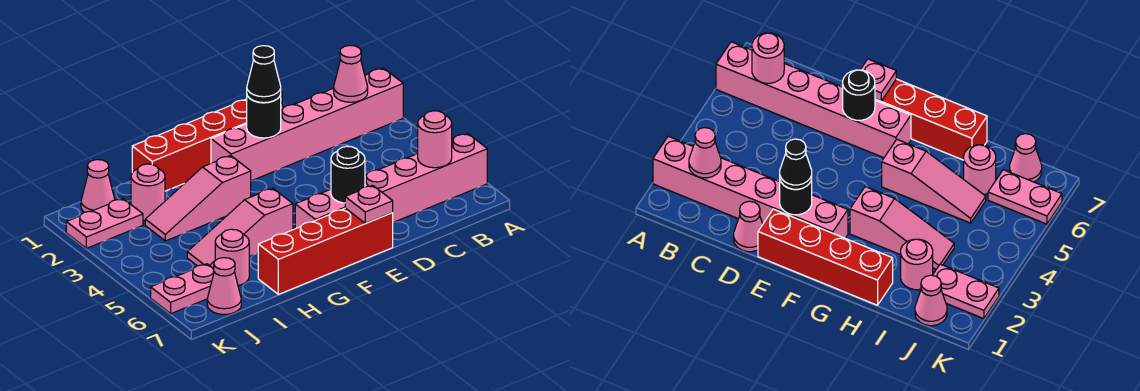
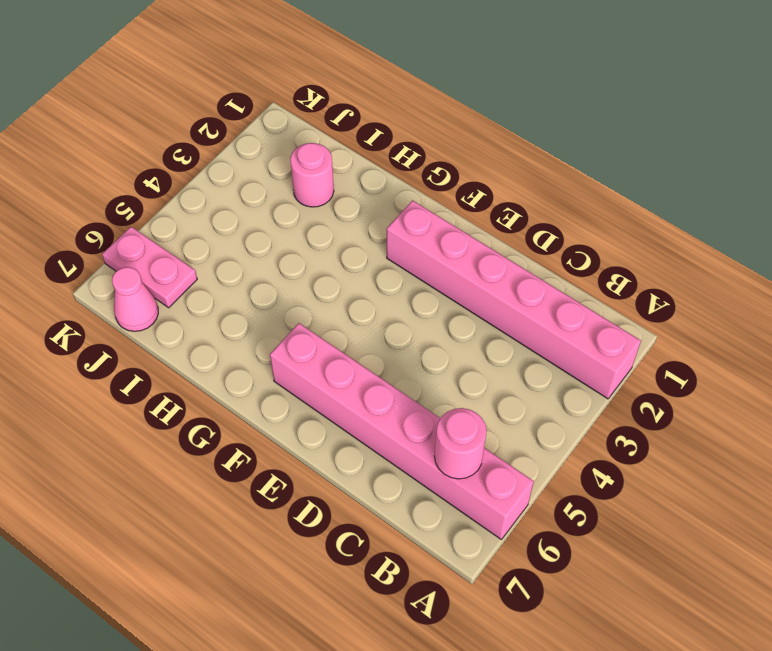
none -> pink 1x1 cone [734,201,763,252]
none -> red 1x4 brick [132,99,247,191]
none -> red 1x4 brick [258,208,393,294]

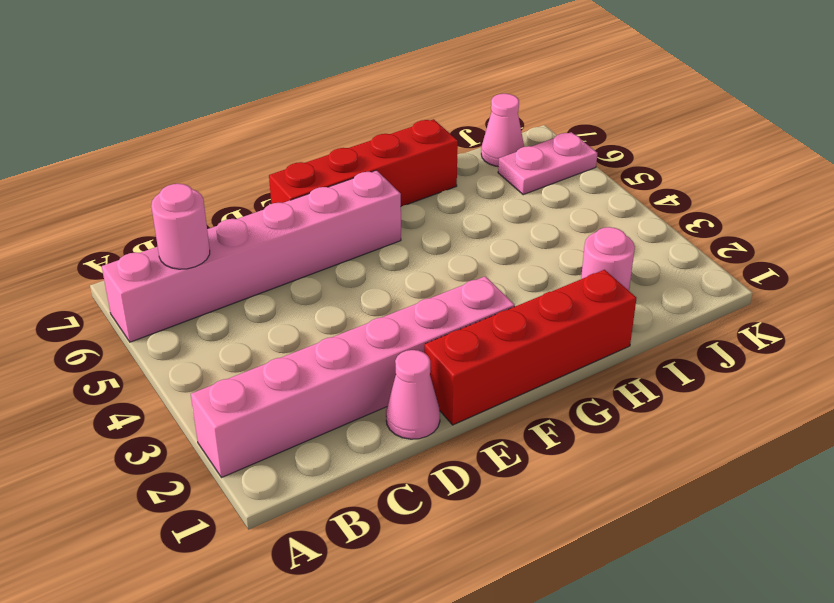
none -> pink 1x3 slope [145,156,251,241]
none -> pink 1x3 slope [187,188,293,269]
none -> pink 1x1 round brick [215,229,249,286]

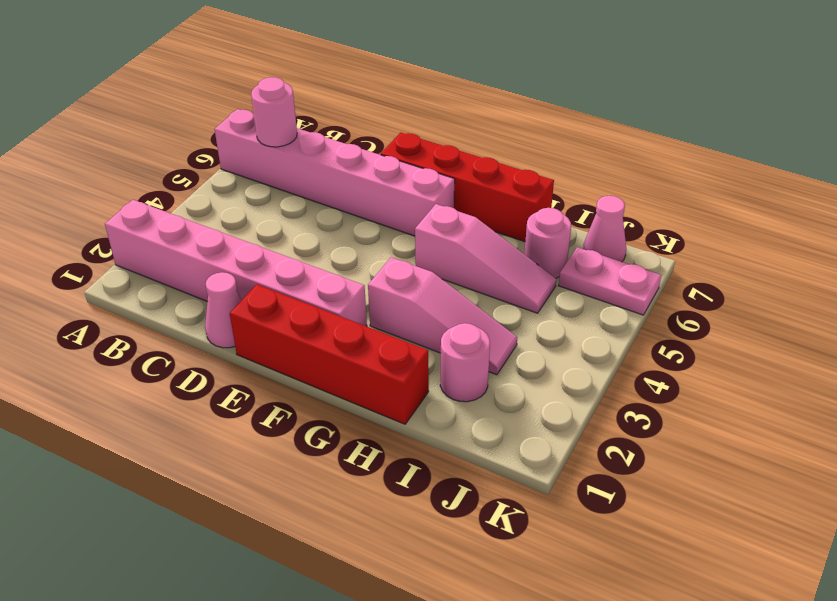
none -> pink 1x1 cone [81,160,115,212]
none -> pink 1x2 plate [66,199,143,248]
none -> pink 1x1 cone [334,45,368,102]

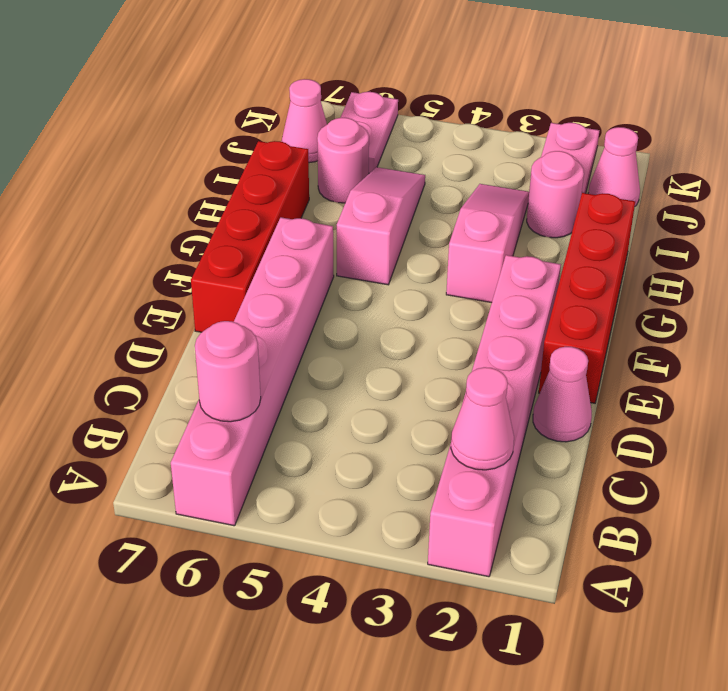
none -> black 1x1 round brick [247,95,281,138]
none -> black 1x1 round brick [331,146,365,203]
none -> pink 1x1 plate [345,185,393,223]

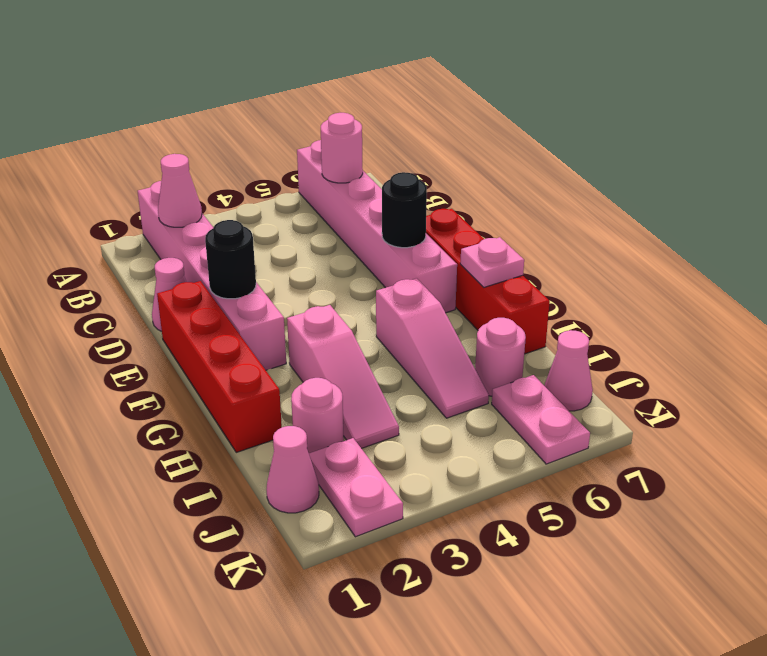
pink 1x1 plate [460,237,524,287] -> pink 1x1 plate moved to [345,185,393,223]
none -> black 1x1 cone [247,46,281,103]

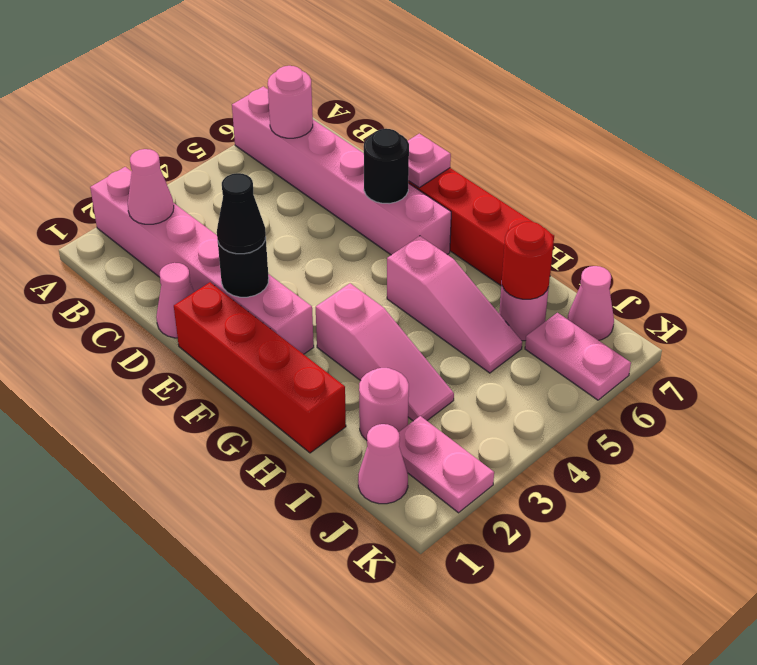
red 1x1 round brick [502,222,553,299] -> none

